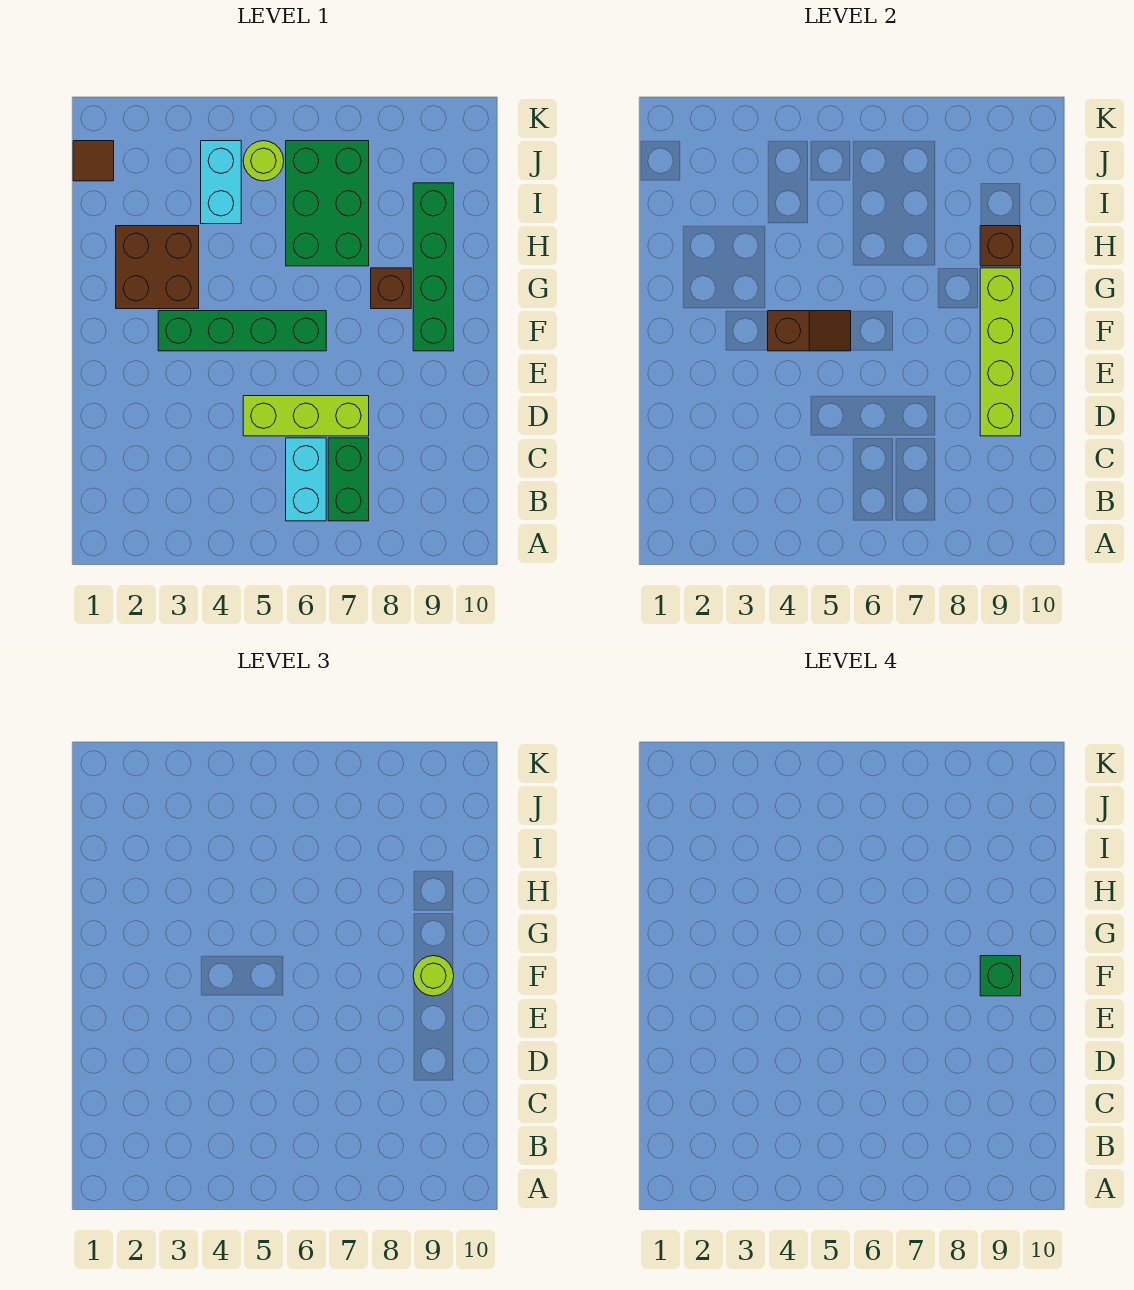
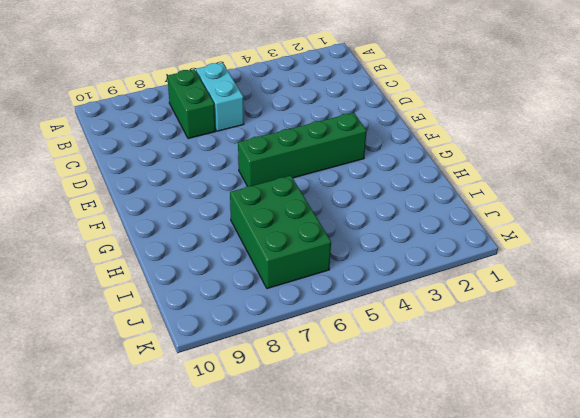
none -> lime 1x3 brick [243,396,369,436]
none -> green 1x4 brick [413,183,454,351]
none -> brown 2x2 brick [116,226,199,309]

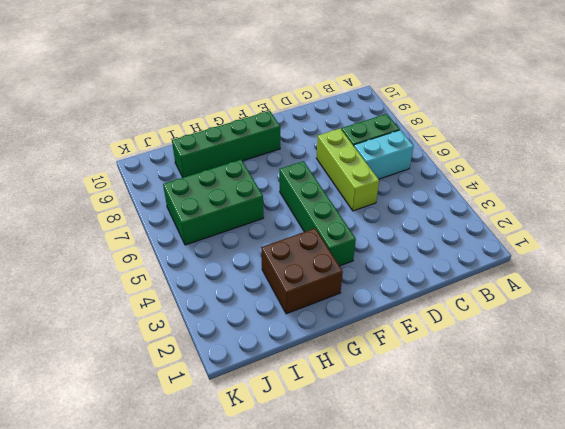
none -> brown 1x1 brick [371,268,411,309]
none -> cyan 1x2 brick [201,141,241,224]
none -> brown 1x1 tile [73,141,114,181]

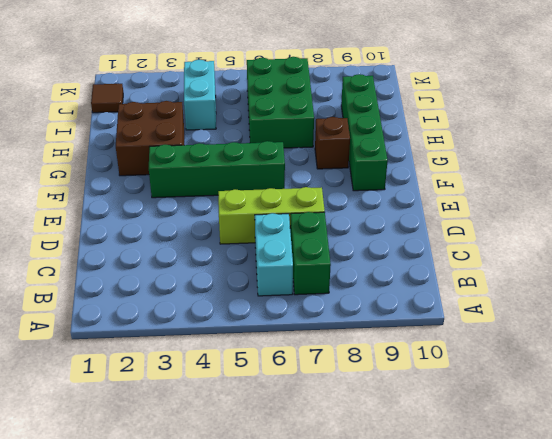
none -> lime 1x1 round brick [243,141,284,181]
none -> lime 1x4 brick [980,268,1021,436]
none -> brown 1x2 slope [768,311,851,351]

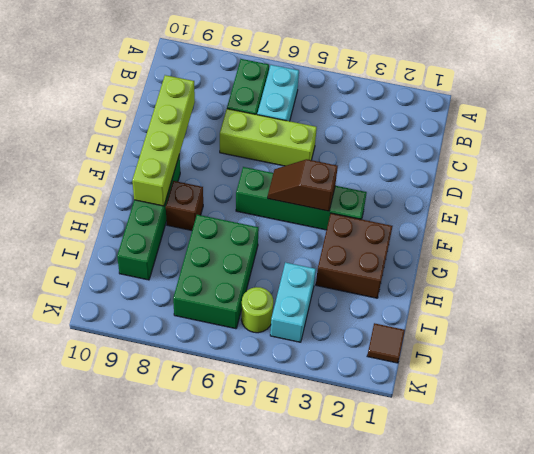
none -> brown 1x1 brick [980,226,1021,266]
none -> lime 1x1 round brick [413,956,454,996]
none -> green 1x1 brick [980,956,1021,996]

